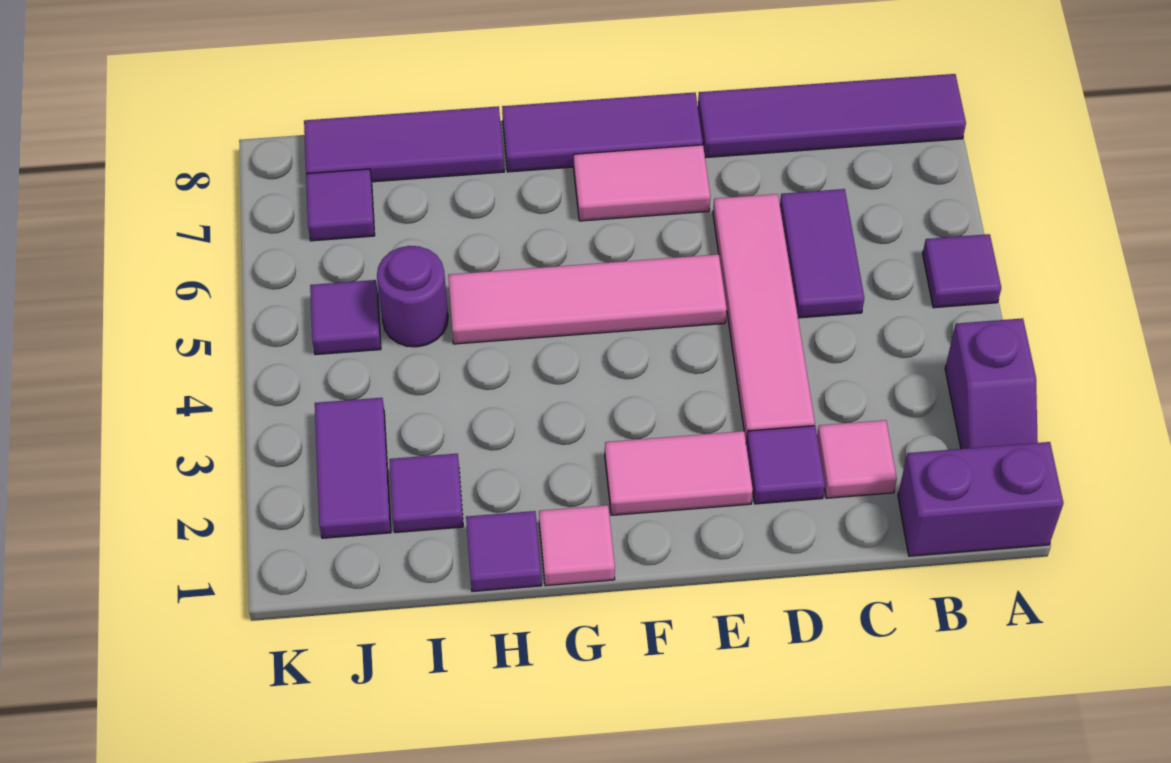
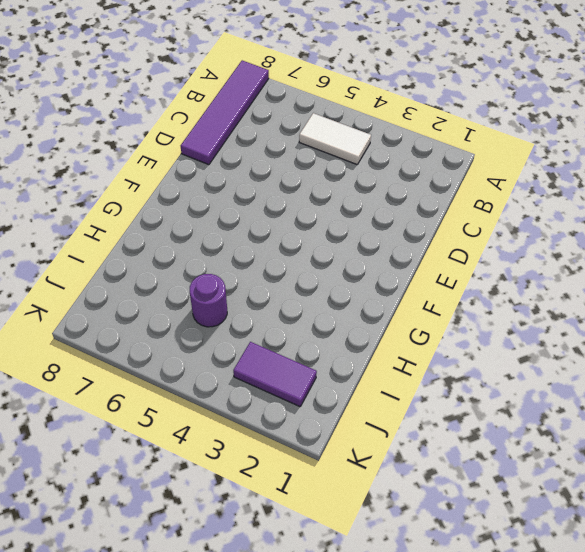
white 1x2 tile [299,113,371,164] -> none
none -> purple 1x2 brick [898,442,1063,556]
none -> purple 1x2 slope [945,318,1038,449]
none -> purple 1x1 tile [923,234,1001,308]

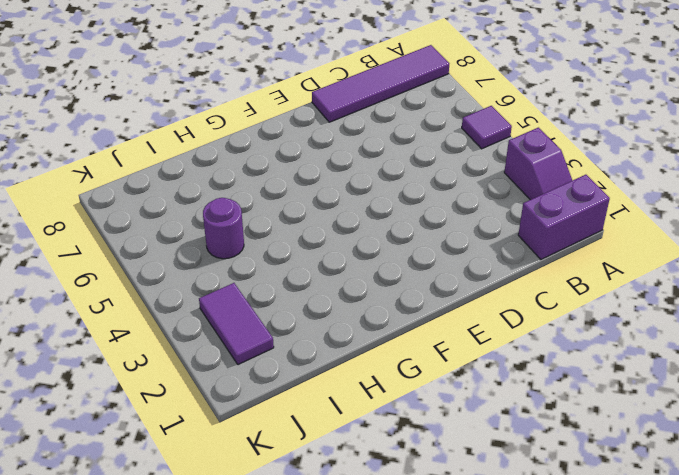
none -> pink 1x1 tile [817,420,897,498]
none -> purple 1x2 tile [780,189,864,318]
none -> purple 1x1 tile [746,426,825,504]

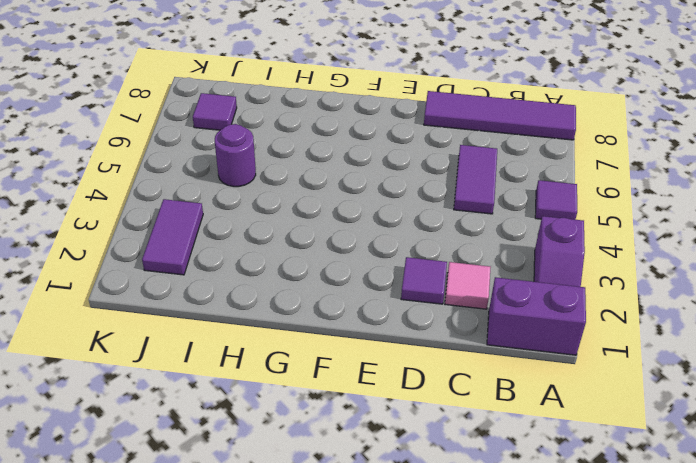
none -> pink 1x4 tile [713,194,815,442]
none -> pink 1x2 tile [605,431,753,515]
none -> pink 1x4 tile [448,254,727,344]

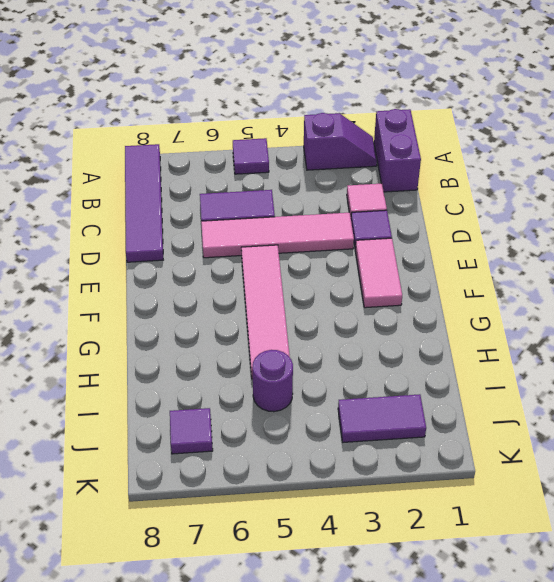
none -> pink 1x2 tile [574,145,710,221]
none -> purple 1x3 tile [502,92,703,172]
none -> pink 1x1 tile [539,505,615,586]

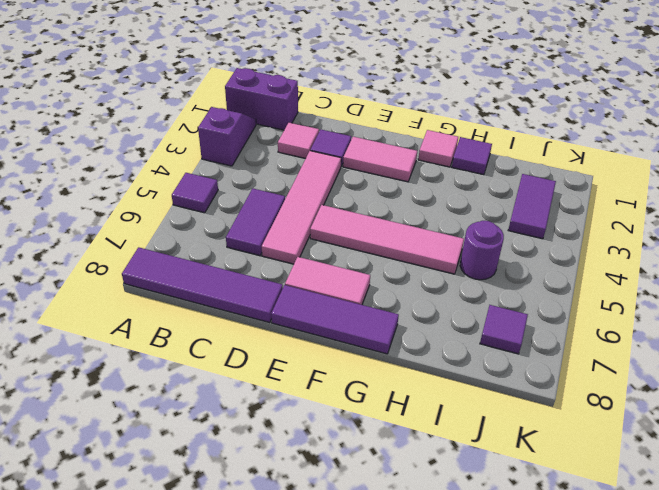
none -> purple 1x3 tile [304,106,504,182]
none -> purple 1x1 tile [389,454,463,533]
none -> purple 1x1 tile [310,280,381,355]

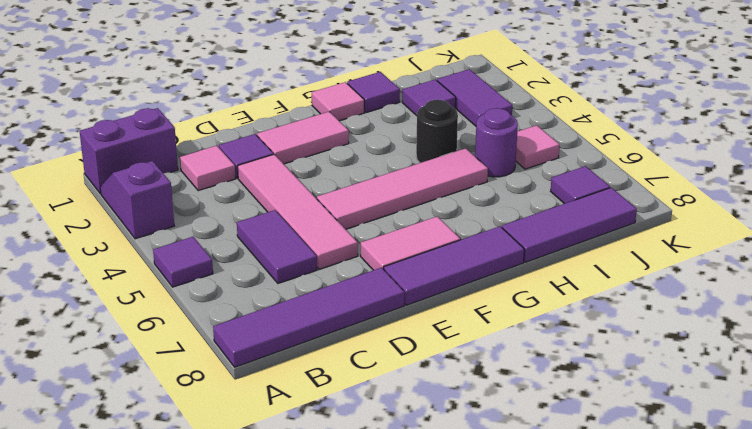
black 1x1 round brick [416,100,458,163] -> none
pink 1x1 tile [516,125,560,169] -> purple 1x1 tile [310,280,381,355]

